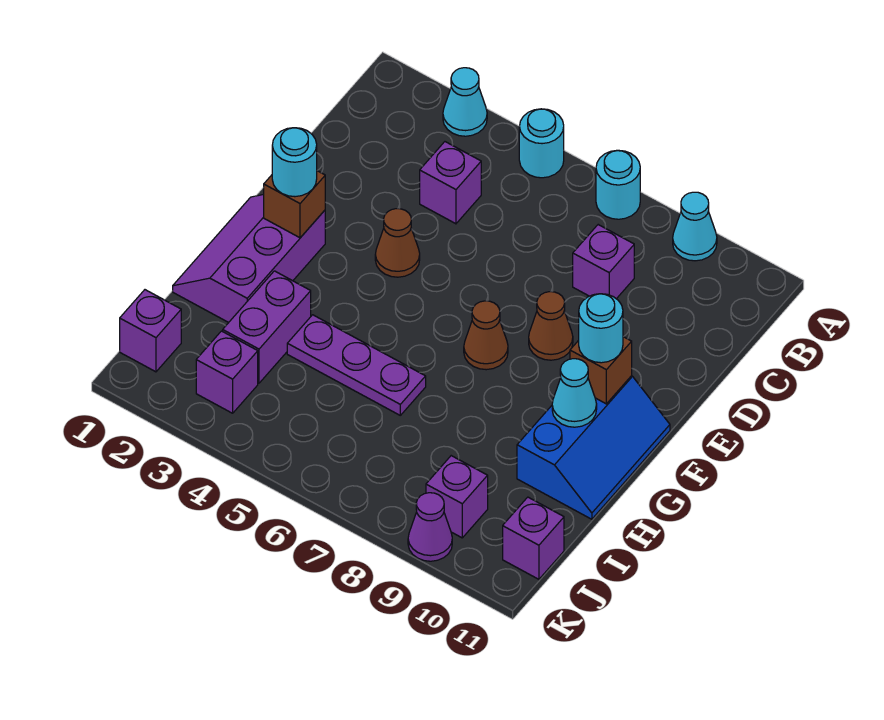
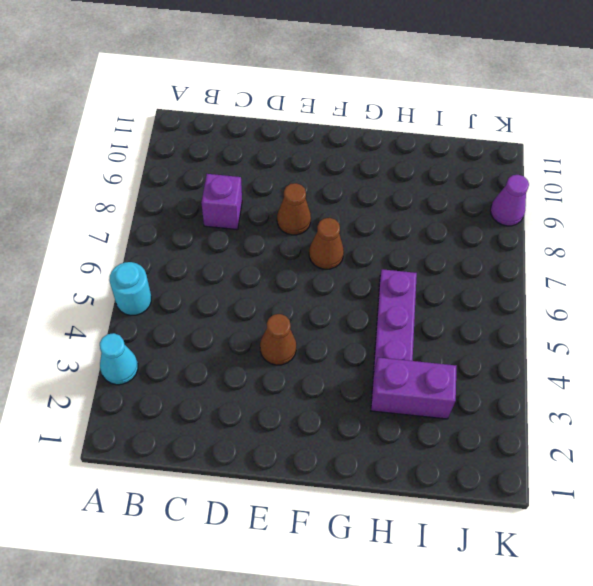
none -> cyan 1x1 round brick [596,150,640,219]
none -> cyan 1x1 cone [673,192,717,261]
none -> purple 1x1 brick [420,142,481,224]

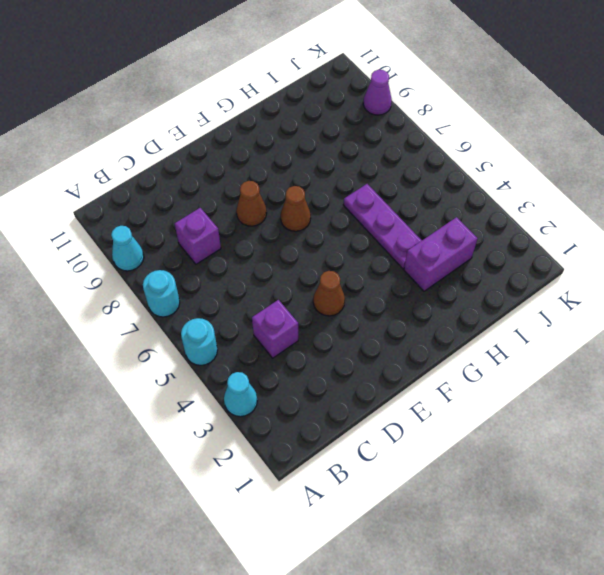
none -> purple 2x3 slope [173,194,325,323]
none -> blue 2x3 slope [517,376,670,519]
none -> purple 1x1 brick [120,290,181,372]

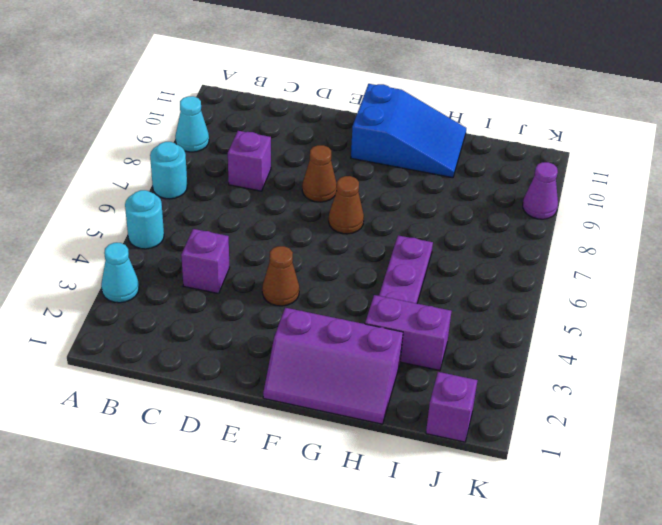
blue 2x3 slope [351,84,466,178] -> blue 2x3 slope turned to [517,376,670,519]
none -> purple 1x1 brick [196,331,258,413]
none -> purple 1x1 brick [426,456,488,538]
none -> purple 1x1 brick [503,497,564,579]

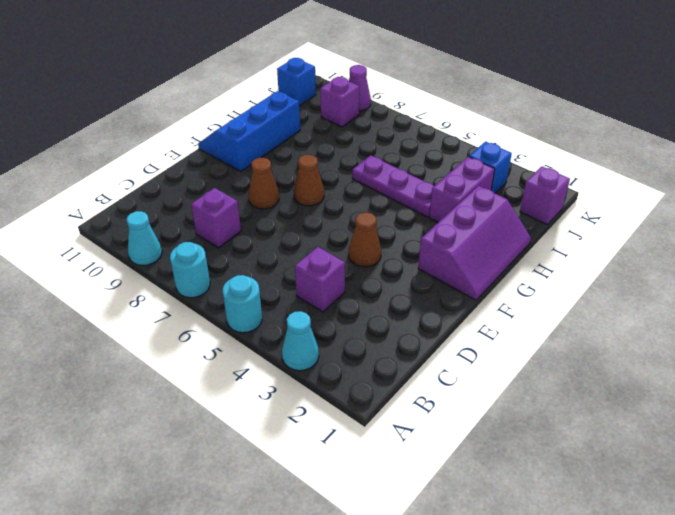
blue 1x1 brick [469,142,512,193] -> purple 1x1 brick [196,331,258,413]
blue 1x1 brick [277,58,316,106] -> purple 1x1 brick [503,497,564,579]
none -> brown 1x1 brick [264,171,325,238]
none -> brown 1x1 brick [570,337,632,404]
none -> cyan 1x1 cone [552,359,597,427]

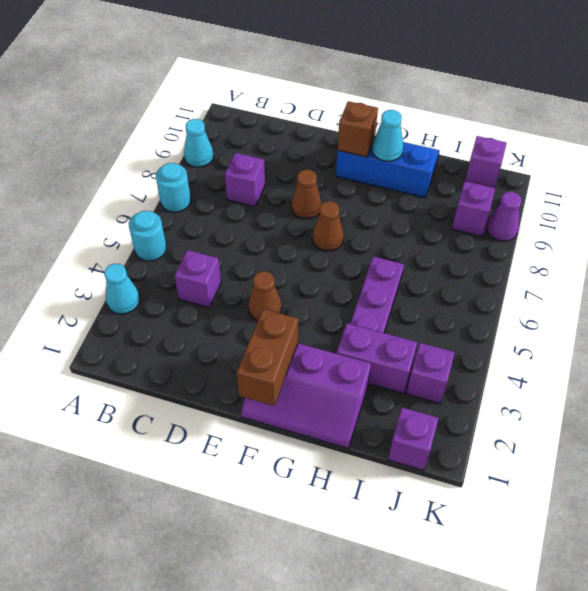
brown 1x2 brick [236,309,298,406] -> brown 1x1 brick [264,171,325,238]
none -> cyan 1x1 round brick [272,128,317,197]
none -> cyan 1x1 round brick [579,294,623,363]

